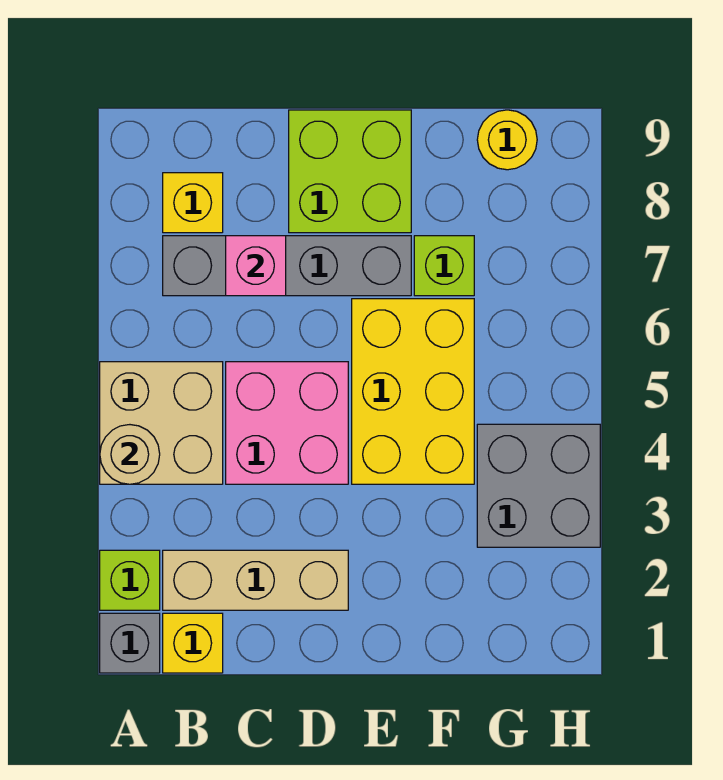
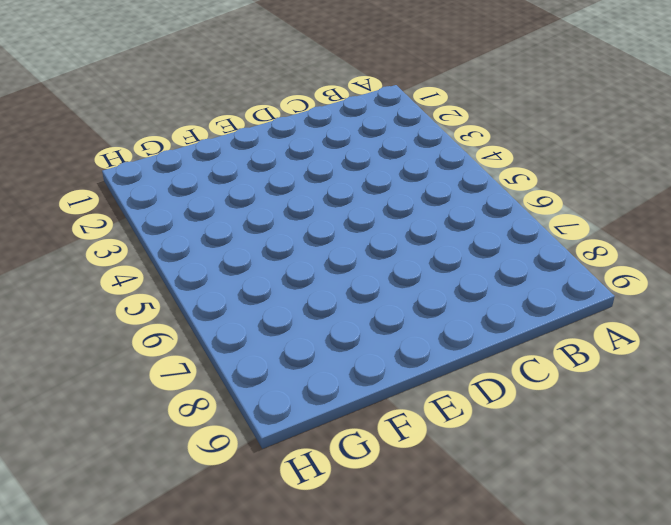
none -> grey 1x1 brick [100,613,160,673]
none -> lime 1x1 brick [100,550,160,610]
none -> tan 2x2 brick [100,362,223,484]

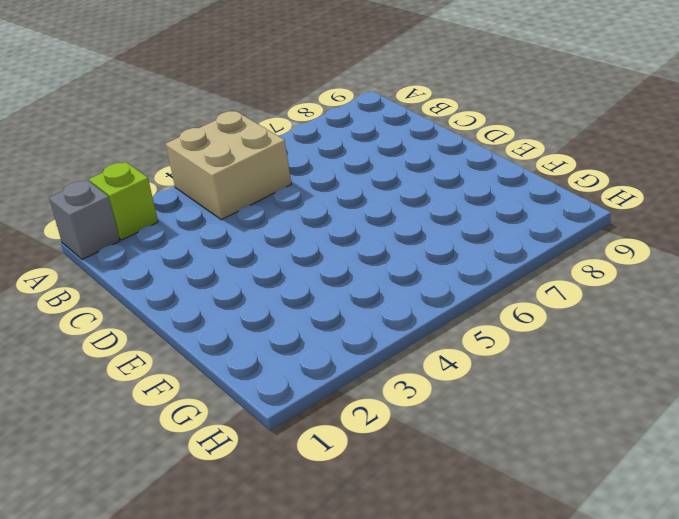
none -> yellow 1x1 brick [163,613,223,673]
none -> tan 1x3 brick [163,550,348,610]
none -> grey 1x4 brick [163,236,411,296]

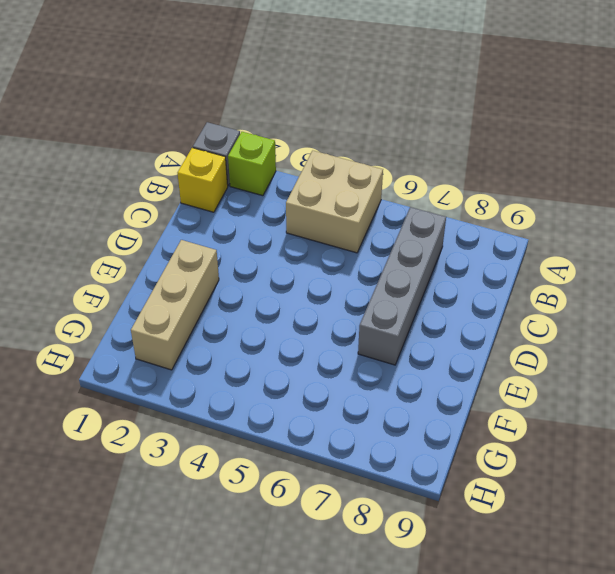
tan 1x3 brick [131,240,219,370] -> tan 1x3 brick moved to [163,550,348,610]
none -> yellow 1x1 brick [163,173,223,233]
none -> pink 2x2 brick [226,362,348,484]
none -> lime 2x2 brick [289,110,411,233]

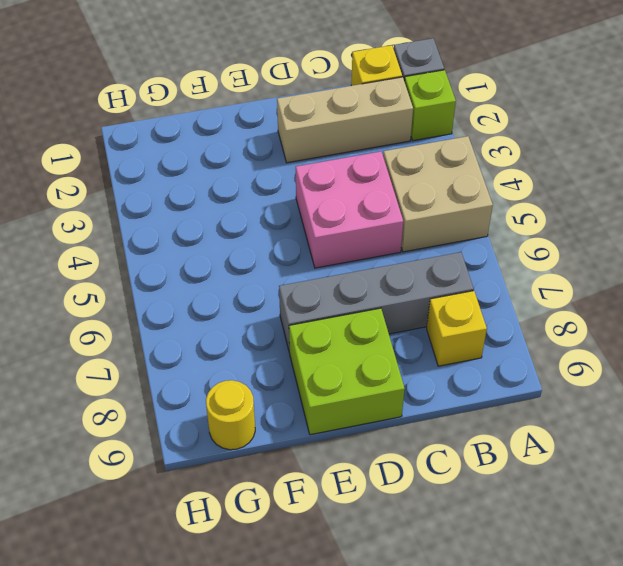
none -> yellow 2x3 brick [352,299,474,484]
none -> lime 1x1 brick [414,236,474,296]
none -> grey 2x2 brick [477,424,600,547]

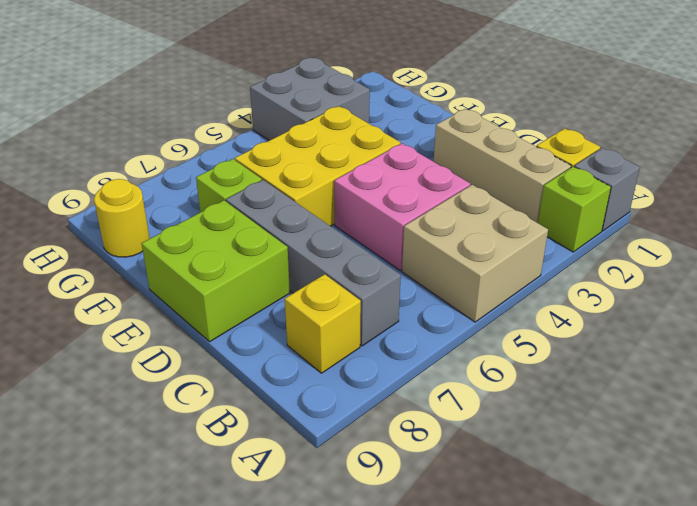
none -> tan 1x1 round brick [100,425,160,484]
none -> pink 1x1 brick [226,236,286,296]

